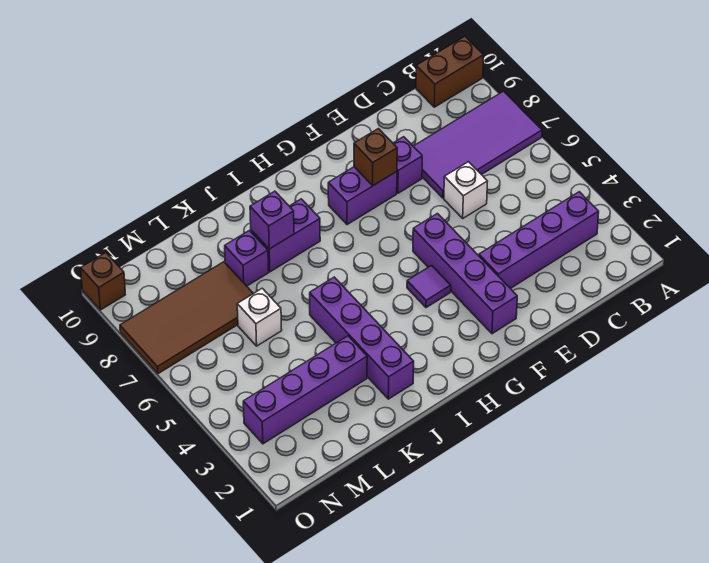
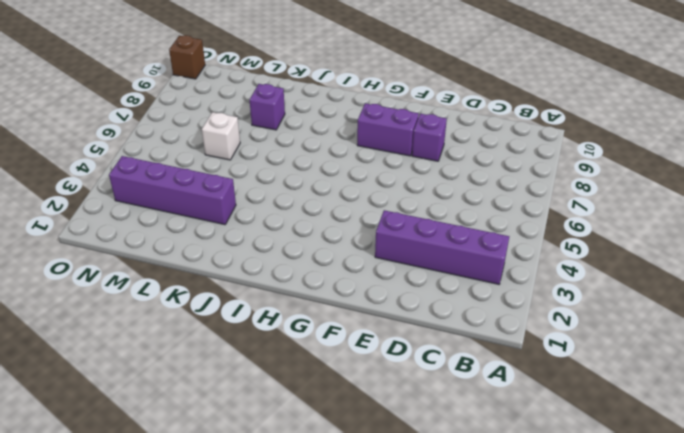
none -> purple 2x4 tile [413,91,542,198]
none -> brown 1x2 brick [416,36,484,107]
none -> white 1x1 brick [444,162,488,218]

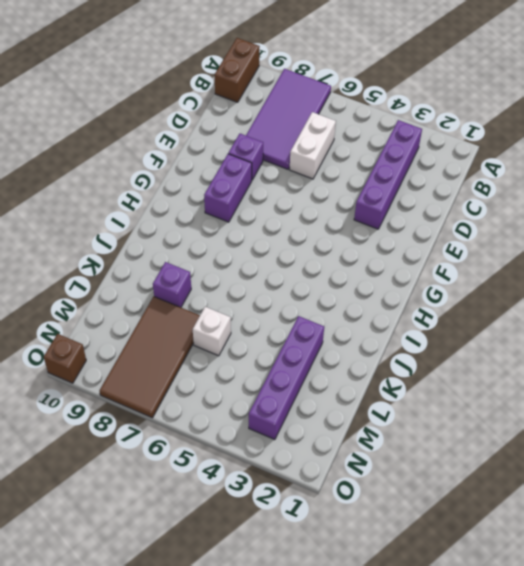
white 1x2 brick [290,112,336,179] -> white 1x1 brick [444,162,488,218]
none -> purple 1x4 brick [413,214,517,334]
none -> purple 1x1 tile [407,266,451,308]
none -> purple 1x2 brick [251,199,320,272]

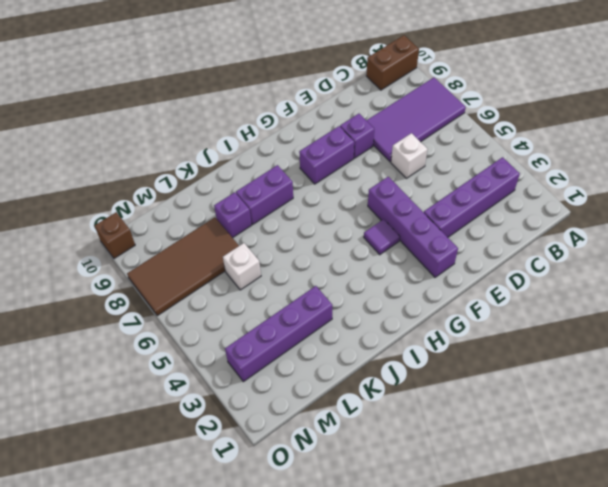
none -> purple 1x4 brick [310,277,414,399]
none -> brown 1x1 brick [354,129,397,186]
none -> purple 1x1 brick [250,191,294,249]

